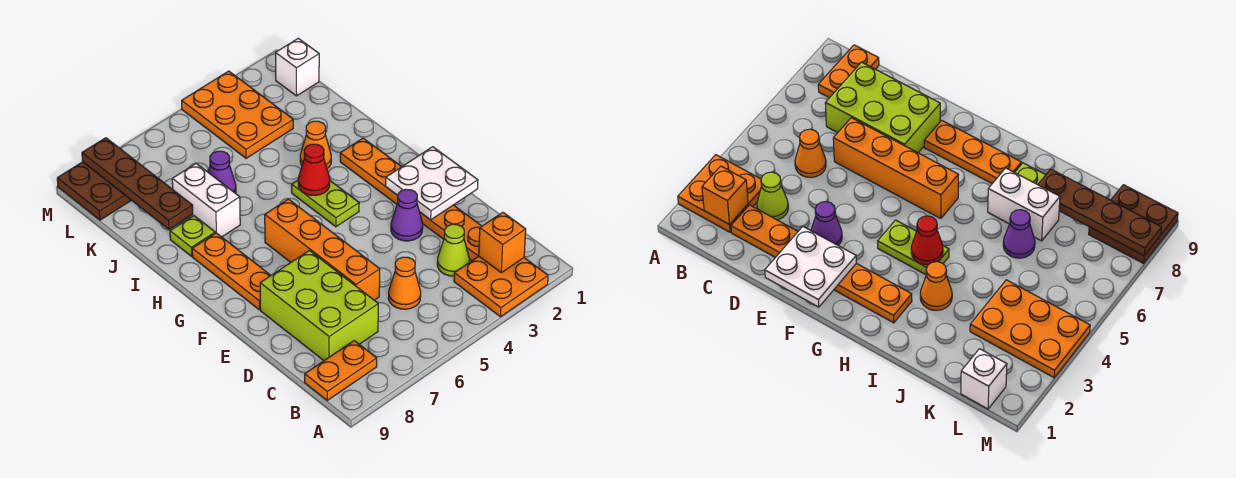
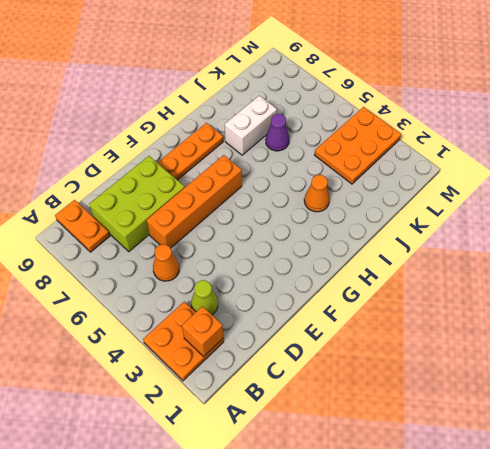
none -> orange 1x6 plate [340,138,482,260]
none -> purple 1x1 cone [391,189,423,241]
none -> lime 1x2 plate [292,180,359,227]

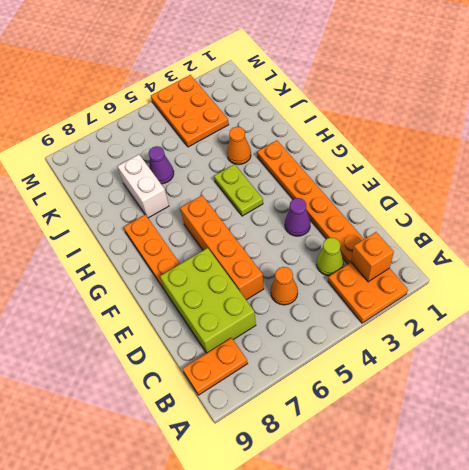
none -> lime 1x1 plate [170,216,215,256]
none -> white 1x1 brick [275,38,319,96]
none -> brown 2x2 plate [57,162,131,220]

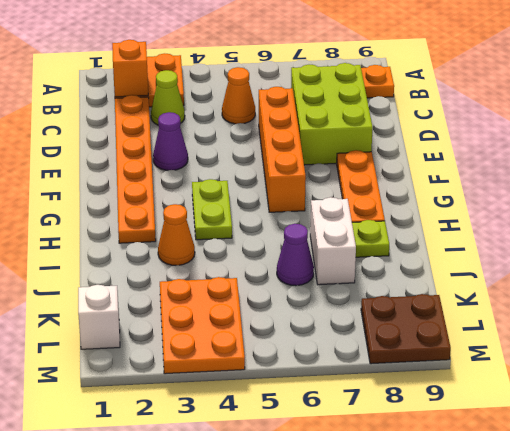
none -> white 2x2 plate [386,147,478,220]
none -> red 1x1 cone [298,144,330,195]
none -> brown 1x4 plate [82,138,193,229]

